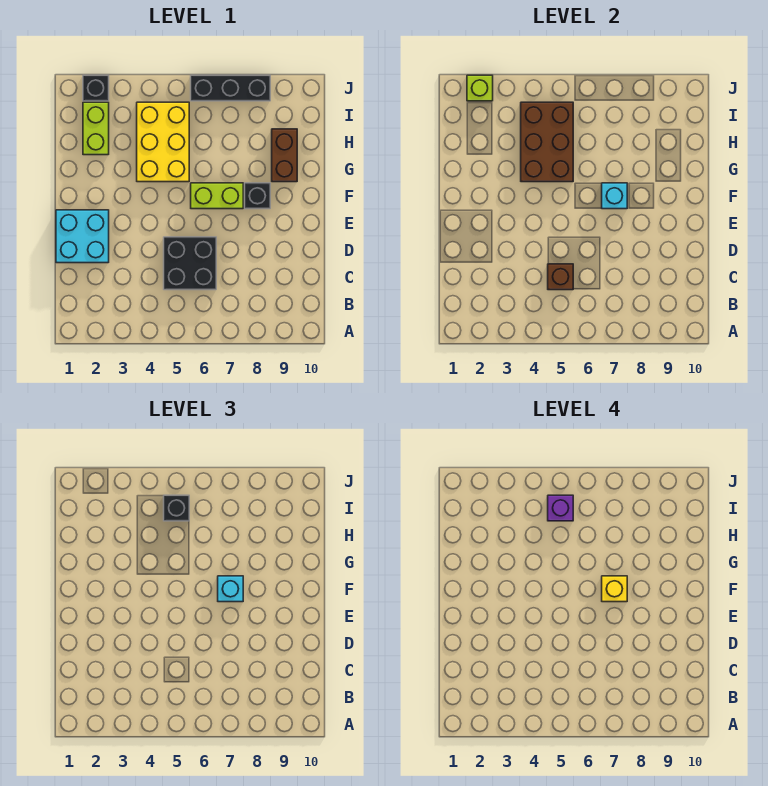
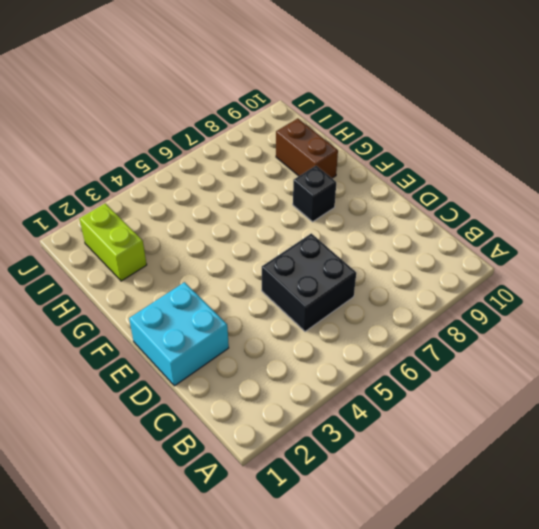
none -> lime 1x2 brick [191,183,243,209]
none -> yellow 2x3 brick [137,102,189,182]
none -> black 1x1 brick [83,75,109,101]

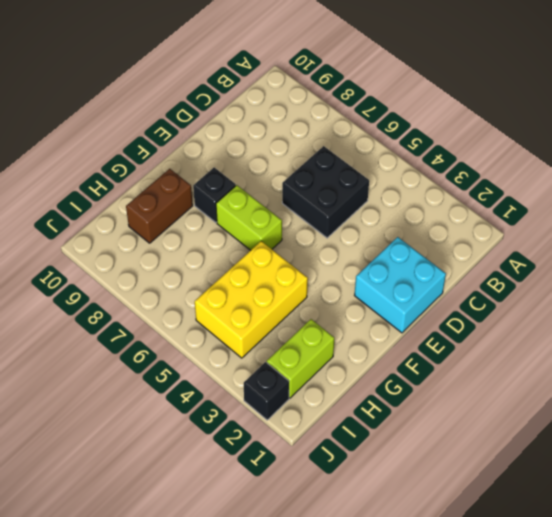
none -> black 1x3 brick [191,75,270,101]
none -> brown 1x1 brick [548,264,573,290]
none -> cyan 1x1 brick [602,183,627,209]

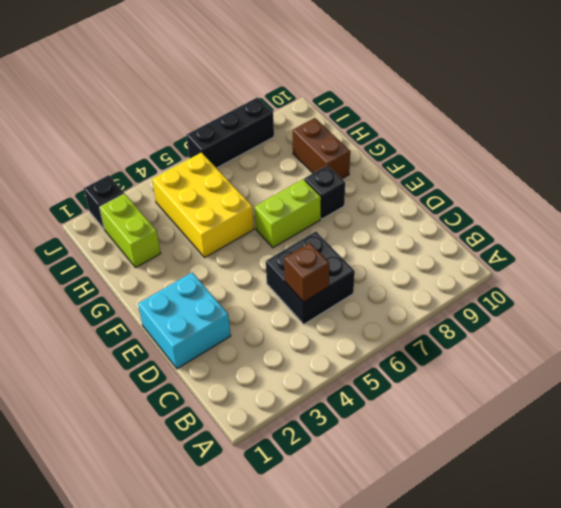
none -> cyan 1x1 brick [602,183,627,209]
none -> brown 2x3 brick [521,102,573,182]
none -> lime 1x1 brick [467,75,493,101]

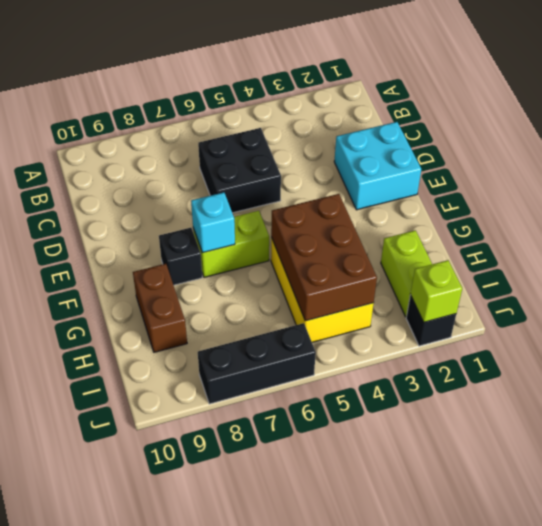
none -> brown 1x1 brick [548,264,573,290]
none -> cyan 1x1 brick [218,576,243,602]
none -> black 1x1 brick [164,495,189,521]

